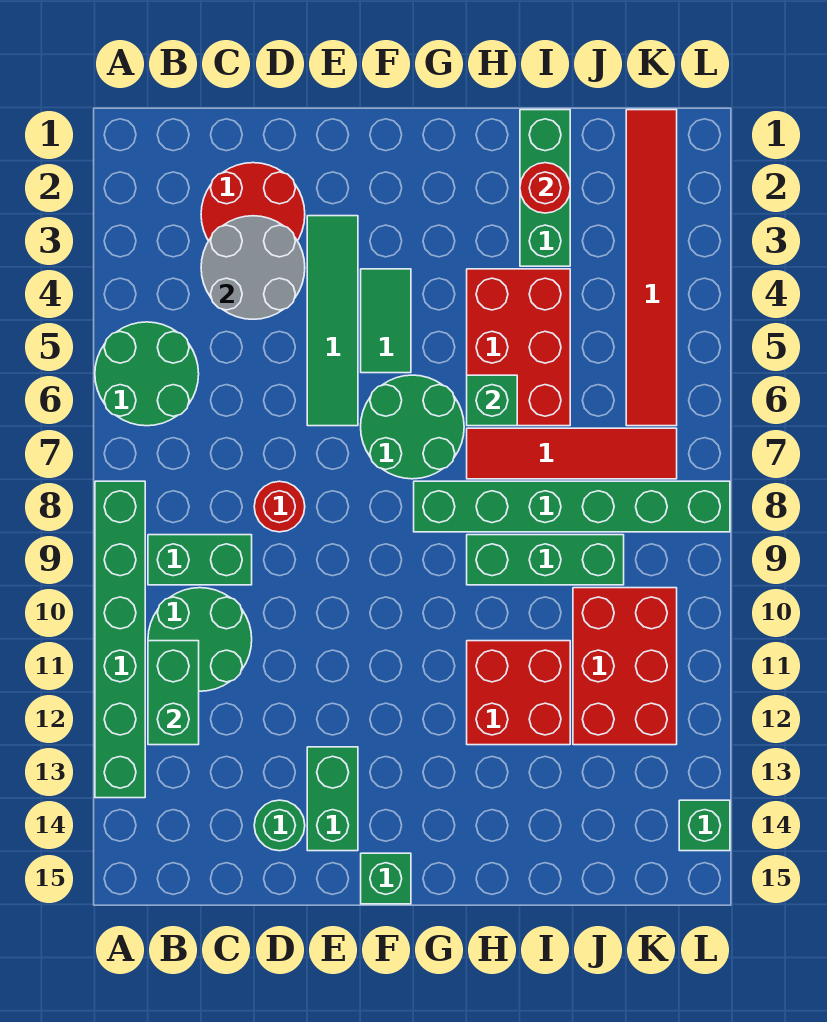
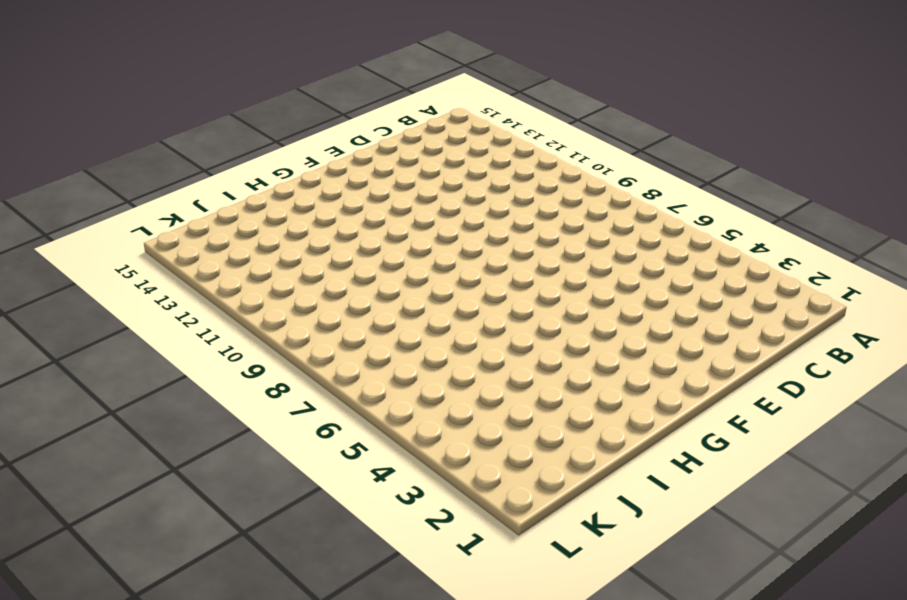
none -> green 2x2 round brick [95,322,199,426]
none -> green 1x6 brick [95,481,145,798]
none -> green 1x2 brick [148,535,252,585]

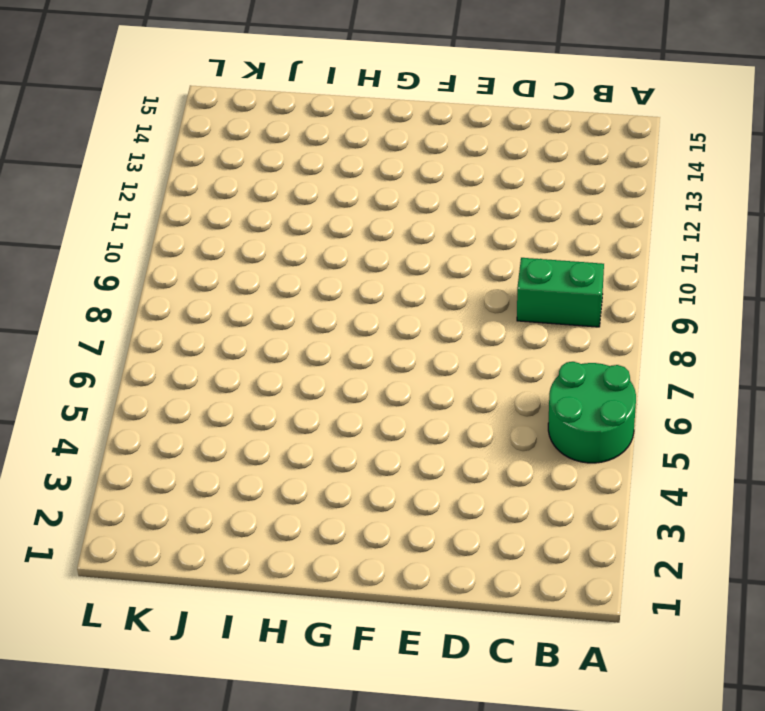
none -> green 1x6 brick [95,481,145,798]
none -> green 2x2 round brick [148,588,252,691]
none -> red 2x2 round brick [201,163,305,241]

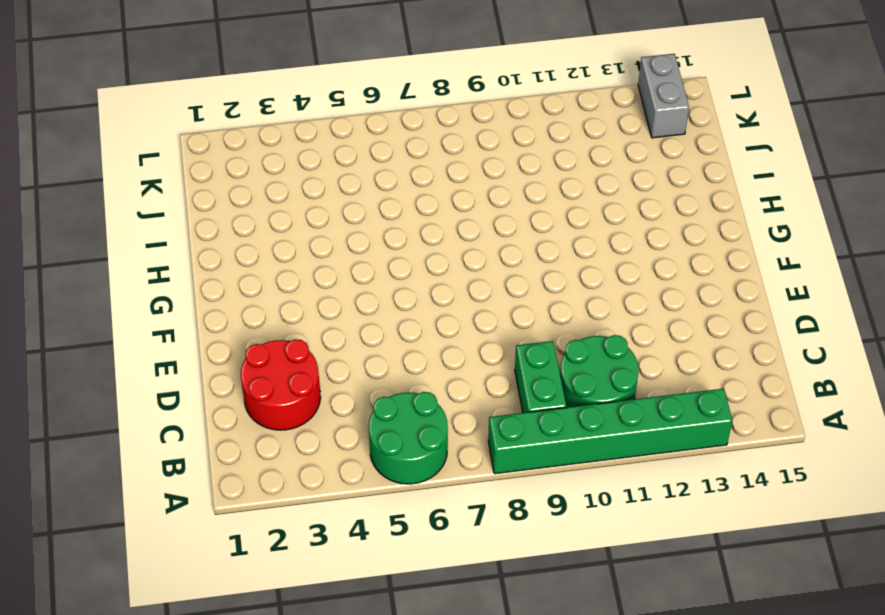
grey 1x2 brick [638,54,689,138] -> green 1x1 brick [679,800,730,851]
none -> red 1x1 round brick [254,481,305,532]
none -> green 1x1 round brick [254,800,305,851]
none -> green 1x4 tile [307,216,358,426]

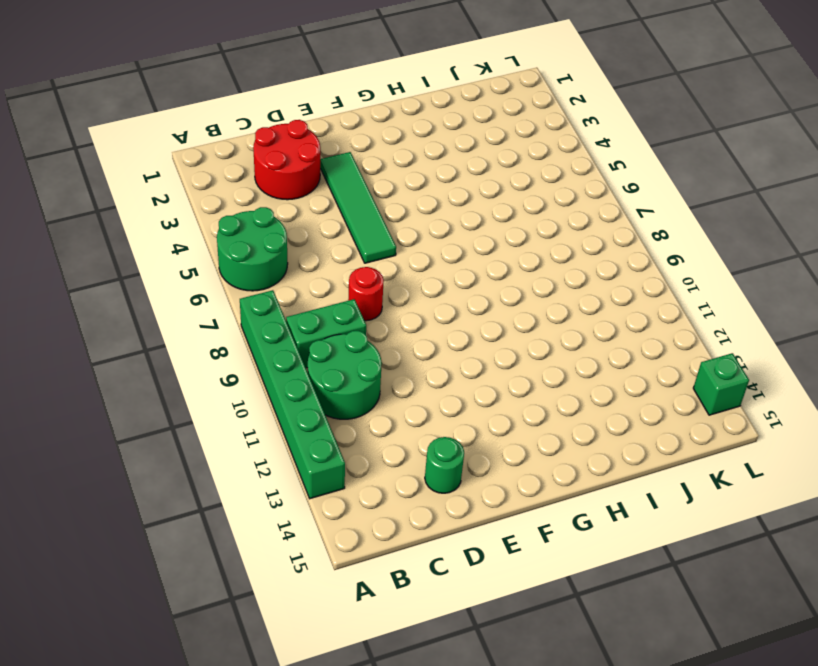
none -> green 1x2 brick [307,747,358,851]
none -> green 1x2 tile [361,269,411,373]
none -> green 2x2 round brick [361,375,464,479]

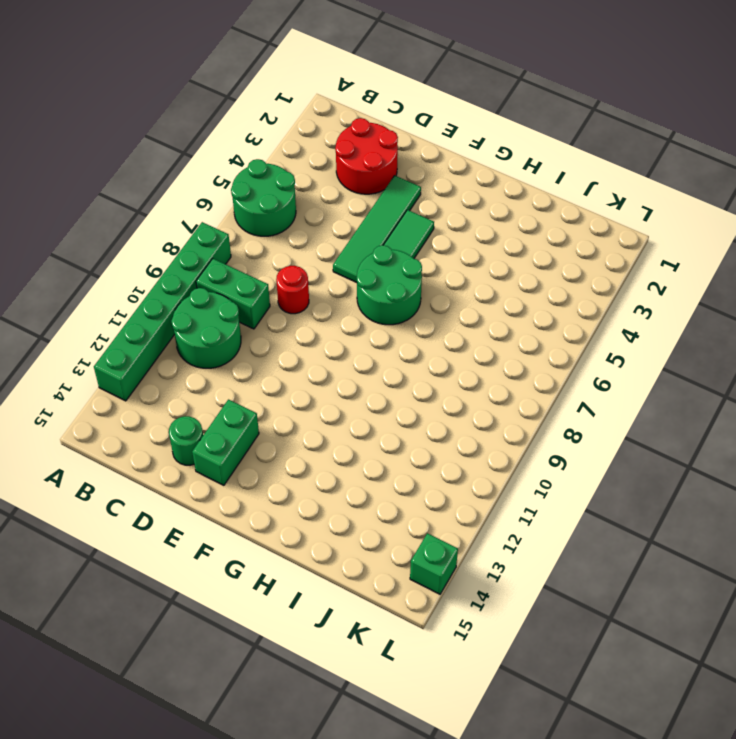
none -> green 1x1 brick [361,853,411,904]
none -> green 1x6 brick [414,481,730,532]
none -> red 2x3 brick [467,269,570,426]

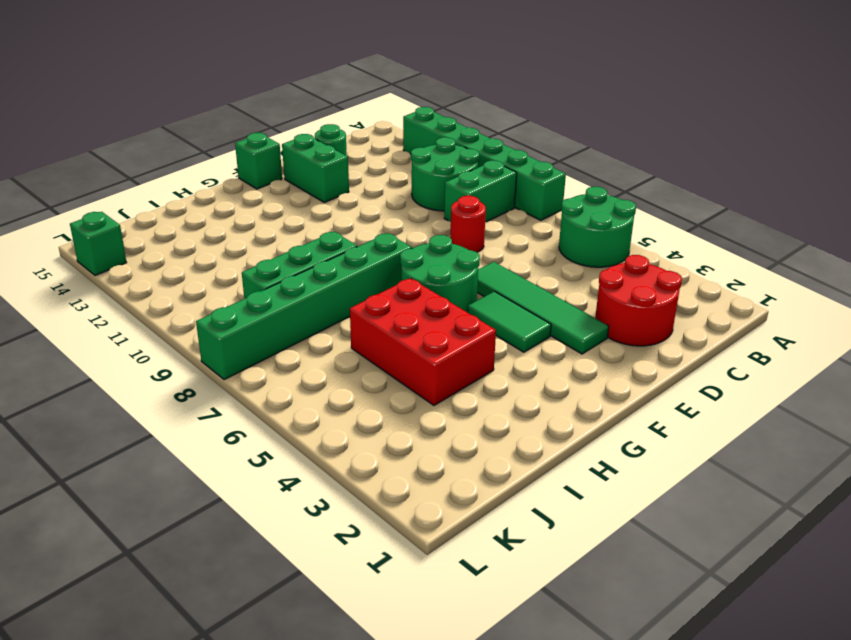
none -> red 1x4 tile [467,428,677,479]
none -> red 2x2 brick [467,641,570,745]
none -> green 1x3 brick [520,110,570,266]

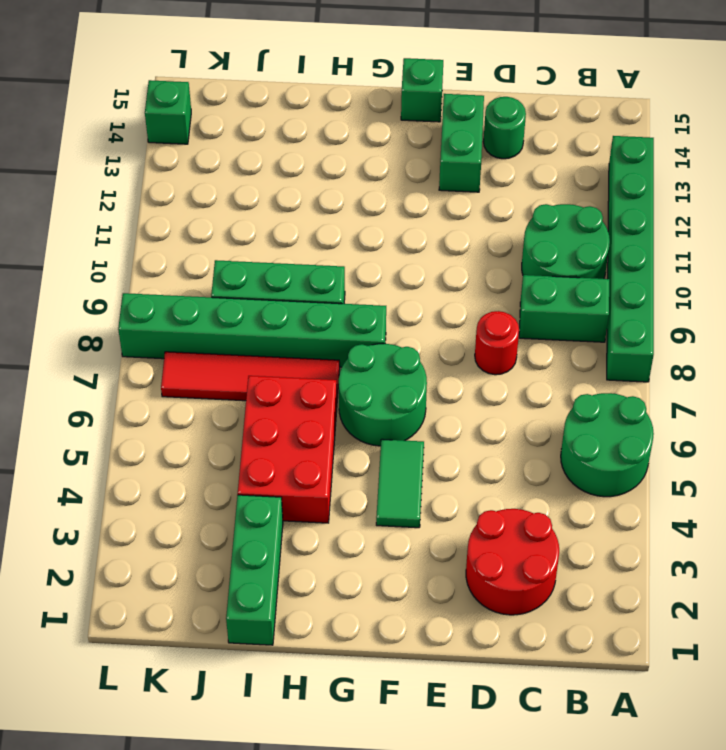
none -> green 1x4 tile [307,216,358,426]
none -> red 2x2 brick [467,641,570,745]
none -> red 2x3 brick [573,588,677,745]

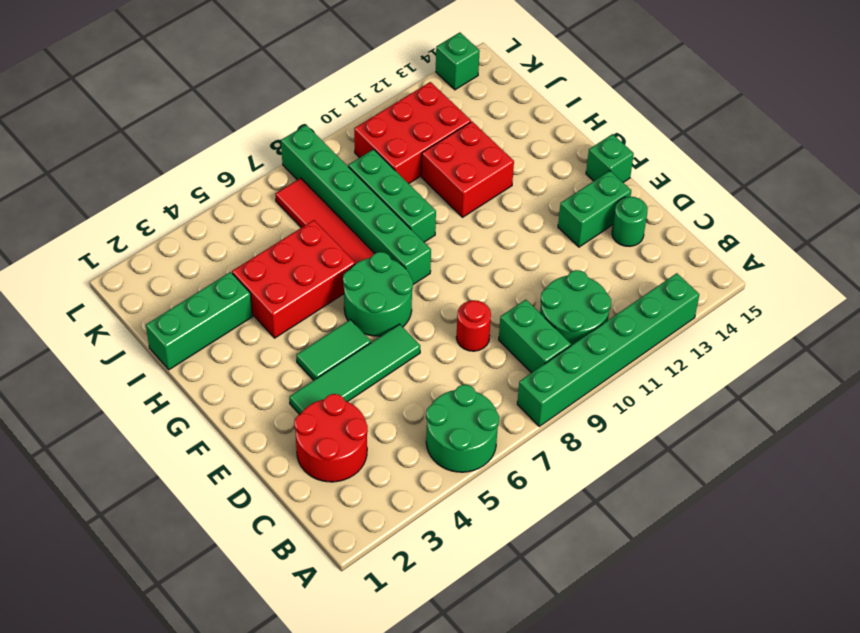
none -> red 1x6 tile [626,110,677,426]
none -> green 1x2 brick [148,641,199,745]
none -> grey 2x2 round brick [201,216,305,319]

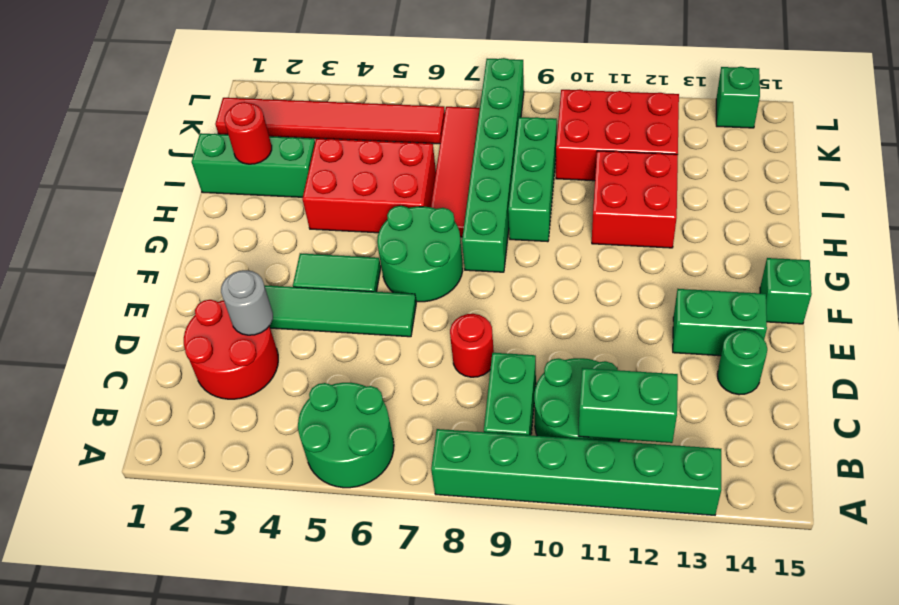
grey 1x1 round brick [221,270,273,335] -> grey 2x2 round brick [201,216,305,319]
none -> green 1x1 brick [467,375,517,426]

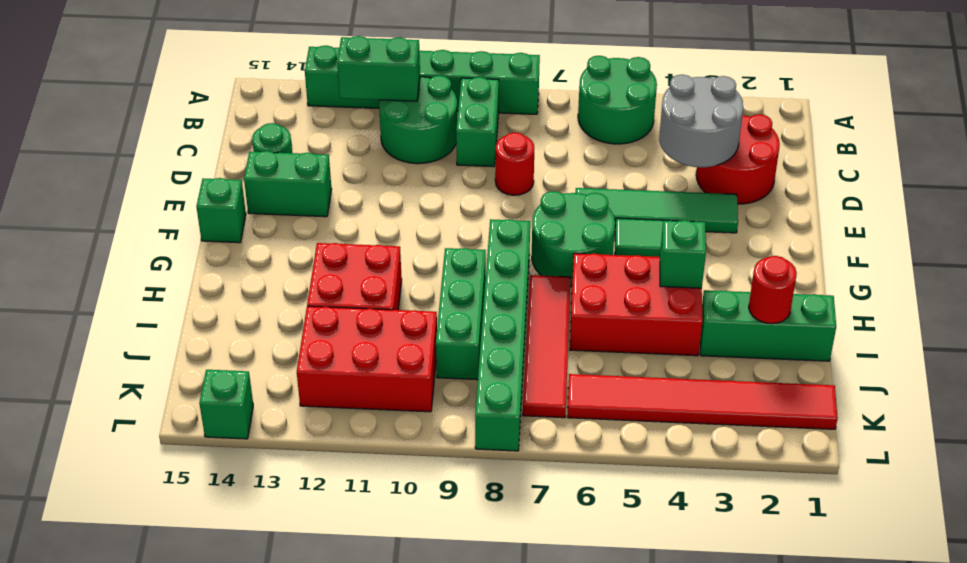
green 1x1 brick [660,220,706,288] -> green 1x1 brick moved to [467,375,517,426]

